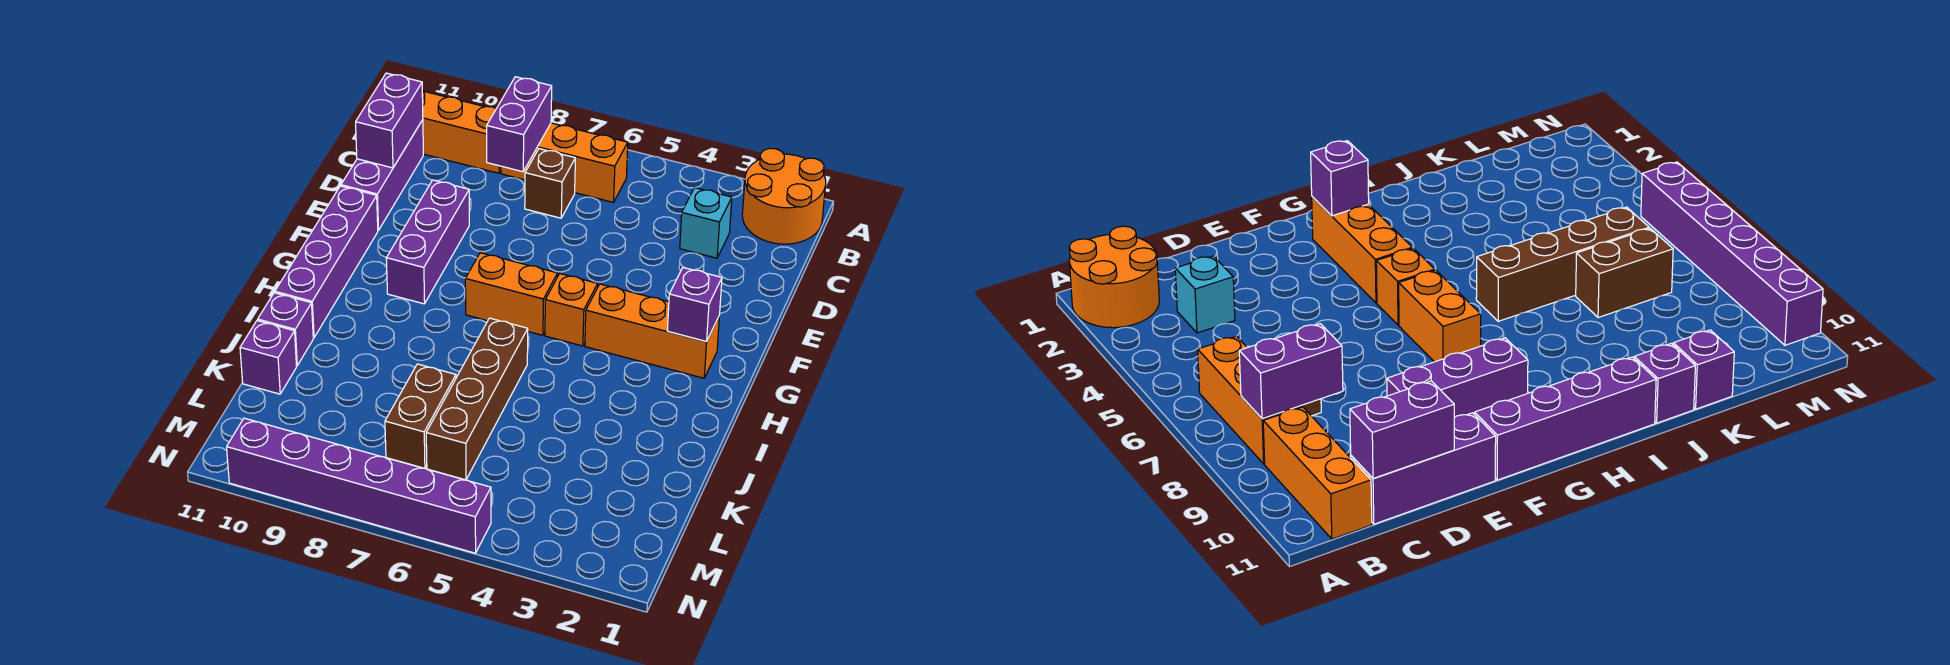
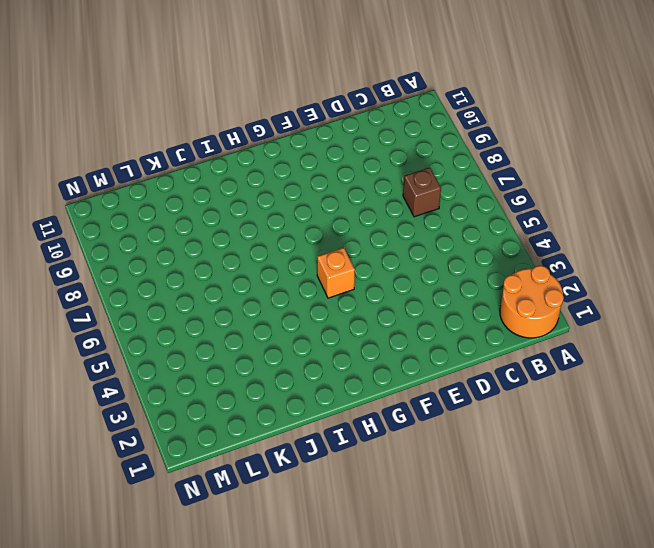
none -> orange 1x3 brick [501,123,628,202]
none -> orange 1x3 brick [422,91,501,173]
none -> cyan 1x1 brick [680,188,732,258]

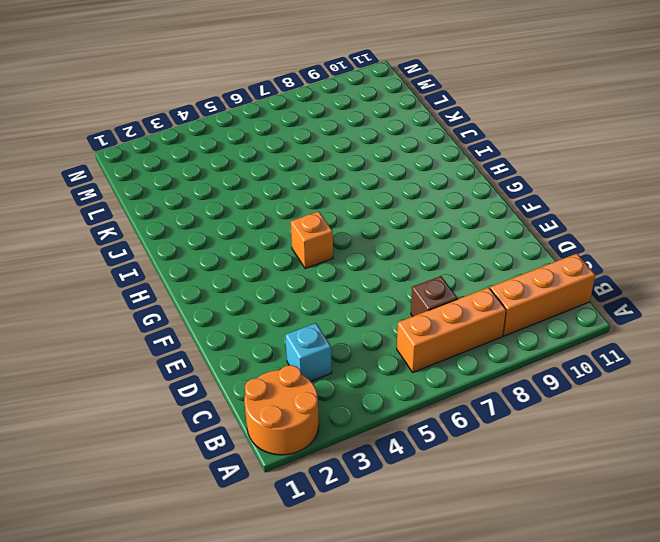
none -> purple 1x3 brick [341,120,423,230]
none -> purple 1x3 brick [386,180,469,304]
none -> purple 1x4 brick [275,186,378,338]

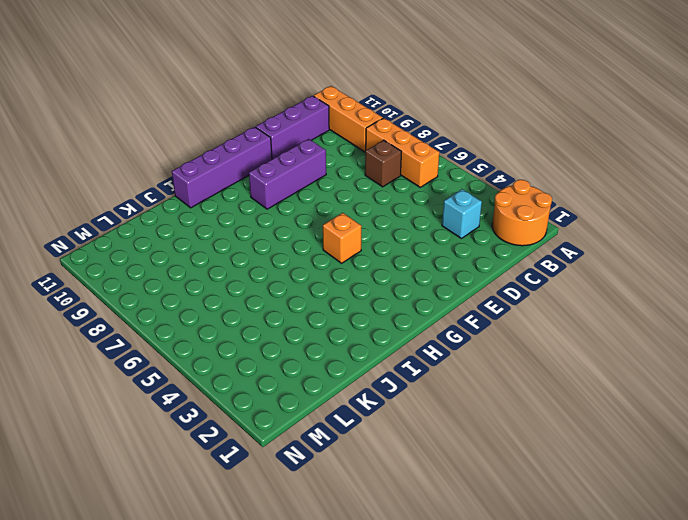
none -> orange 1x3 brick [585,284,719,378]
none -> orange 1x2 brick [465,253,558,335]
none -> brown 1x4 brick [426,318,528,480]

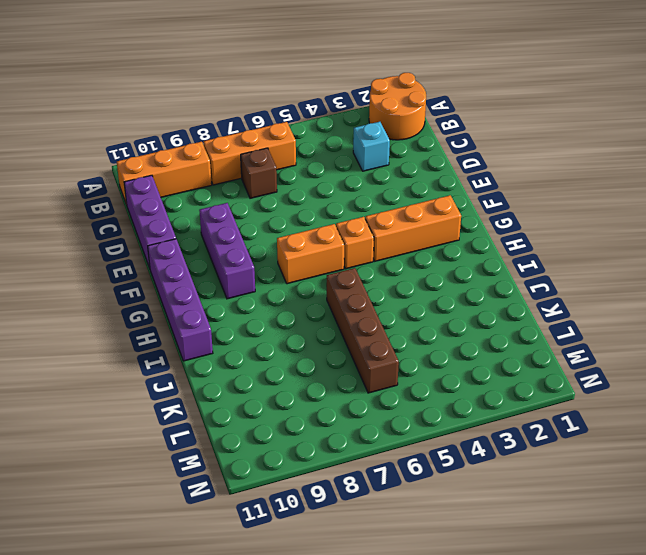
none -> purple 1x1 brick [258,293,313,366]
none -> brown 1x2 brick [385,364,456,468]
none -> purple 1x1 brick [240,321,297,394]

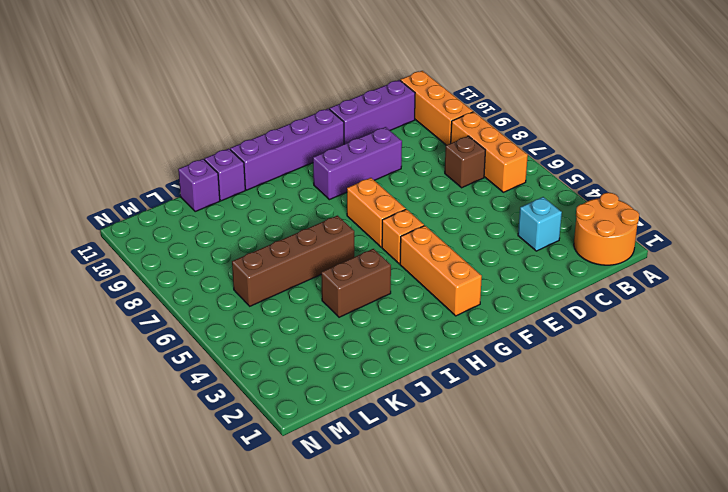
brown 1x2 brick [321,249,391,317] -> brown 1x2 brick moved to [385,364,456,468]
none -> purple 1x6 brick [227,418,491,553]
none -> purple 1x2 brick [487,77,552,172]
none -> purple 1x2 brick [356,73,423,168]

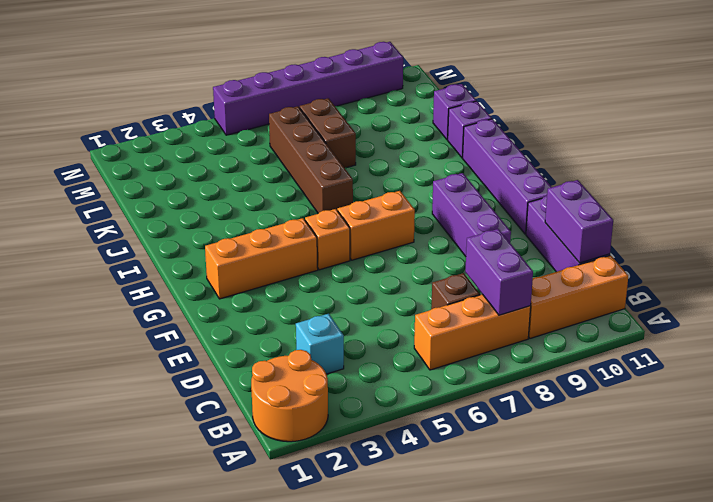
none -> purple 1x1 brick [667,267,722,341]

